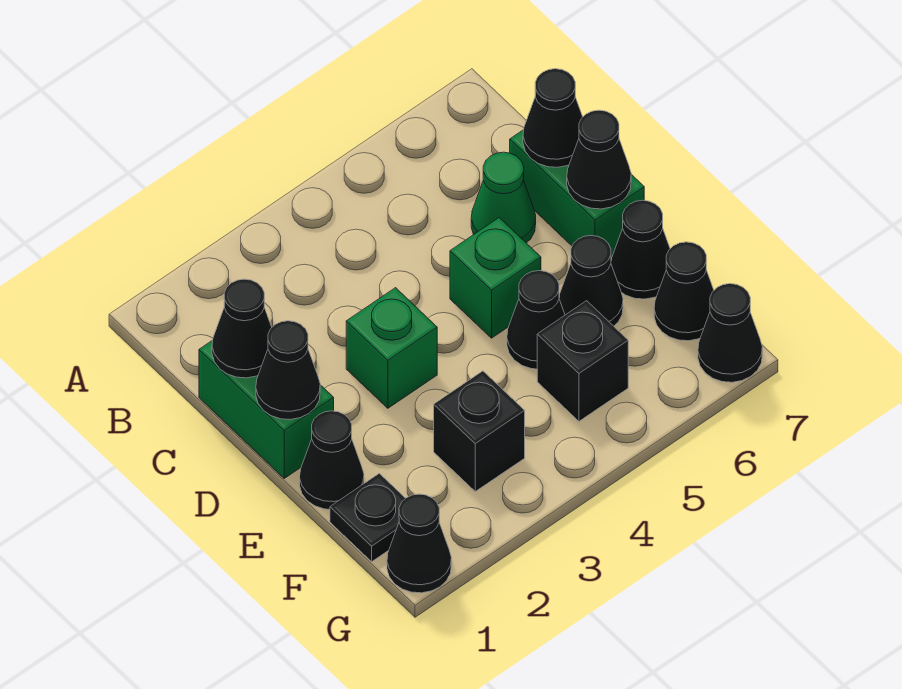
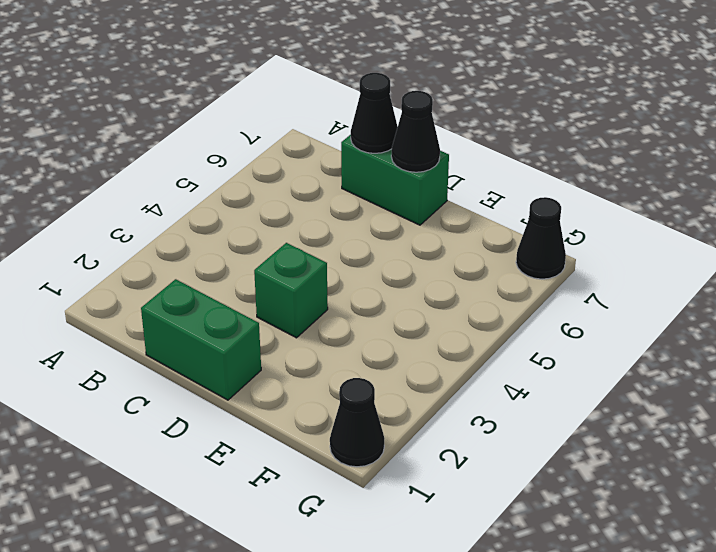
none -> green 1x1 cone [471,152,536,243]
none -> green 1x1 brick [450,218,541,338]
none -> black 1x1 cone [300,411,364,509]

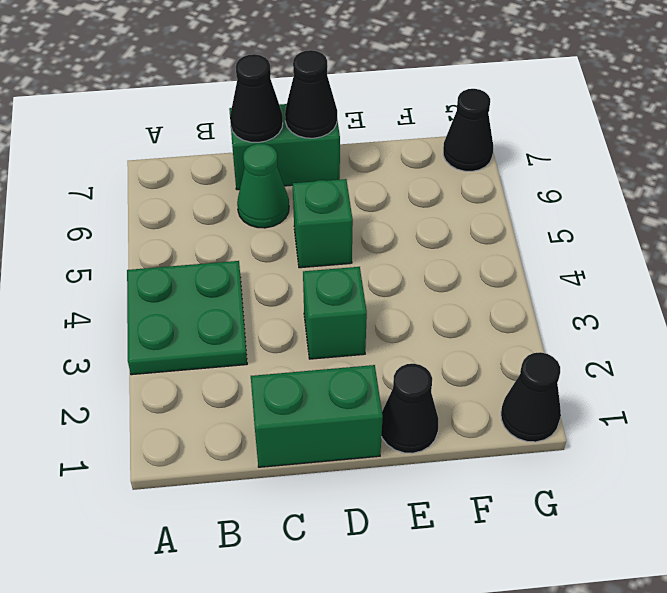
green 2x2 plate [127,261,247,375] -> none
none -> black 1x1 cone [507,271,565,369]
none -> black 1x1 cone [559,236,623,326]
none -> black 1x1 cone [611,200,670,299]

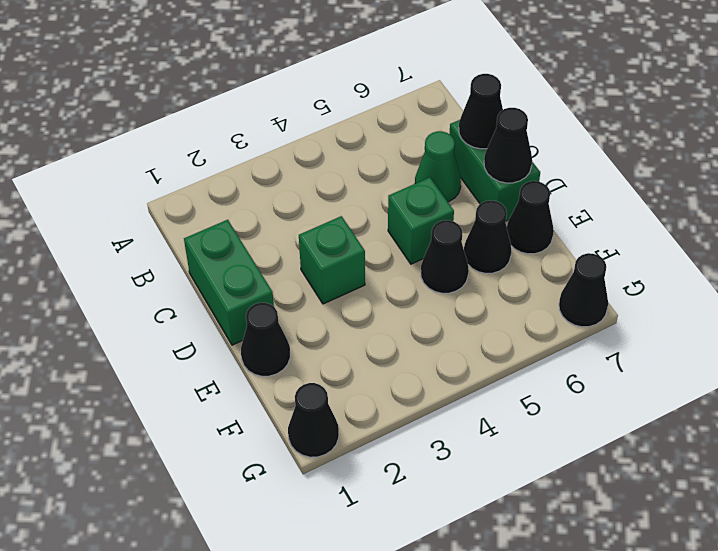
none -> black 1x1 plate [330,473,406,562]
none -> black 1x1 brick [434,371,525,491]
none -> black 1x1 brick [537,301,628,421]

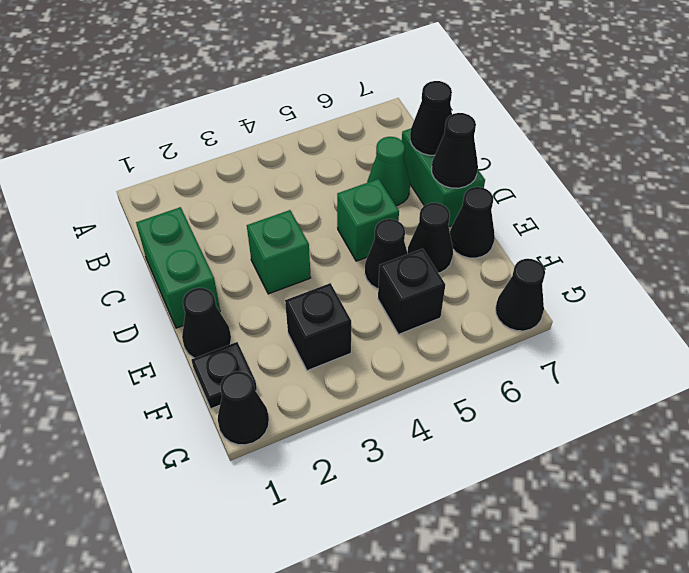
none -> black 1x1 cone [654,242,714,341]
none -> black 1x1 cone [212,279,272,378]
none -> black 1x1 cone [256,321,320,420]

